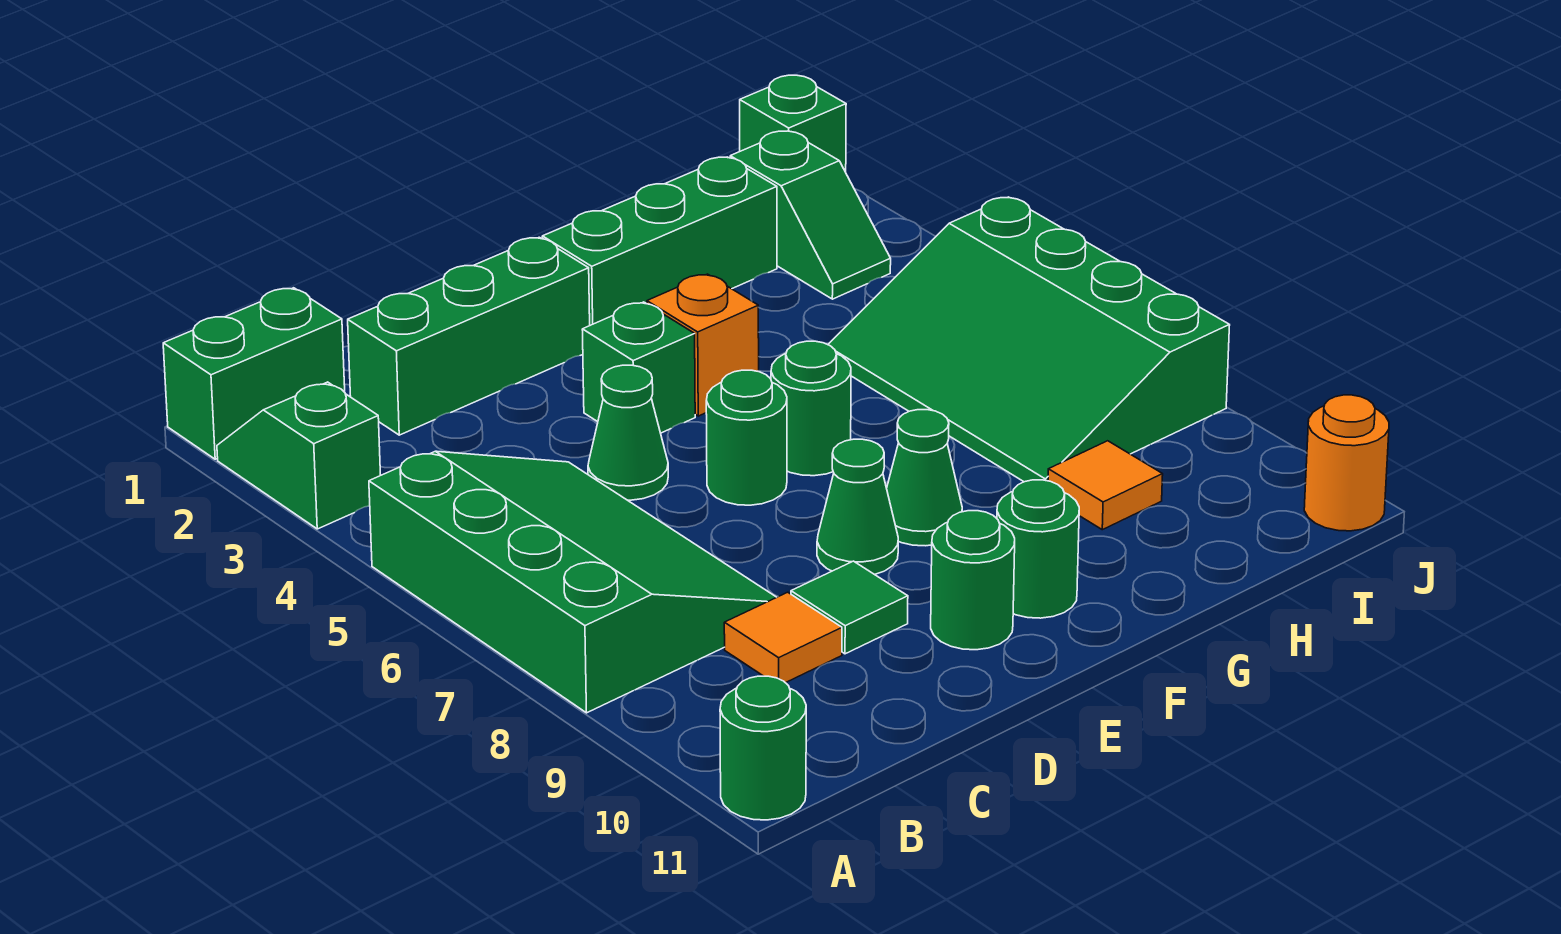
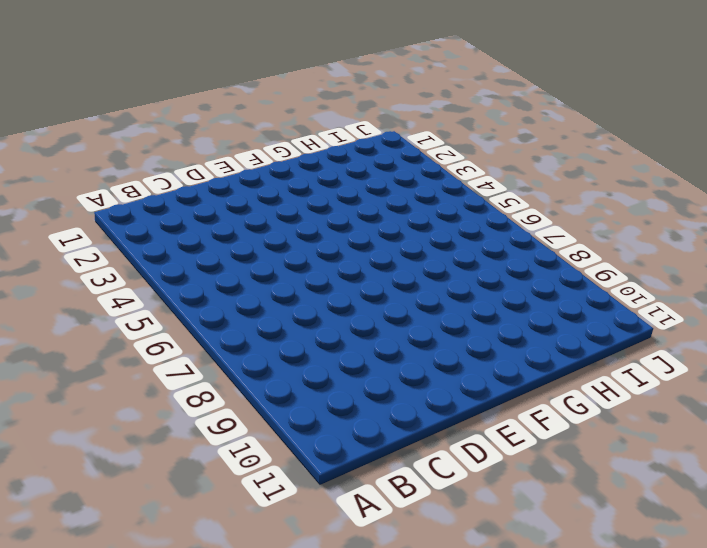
none -> green 1x2 brick [163,288,345,459]
none -> green 1x2 slope [217,382,381,529]
none -> green 3x4 slope [369,451,777,713]

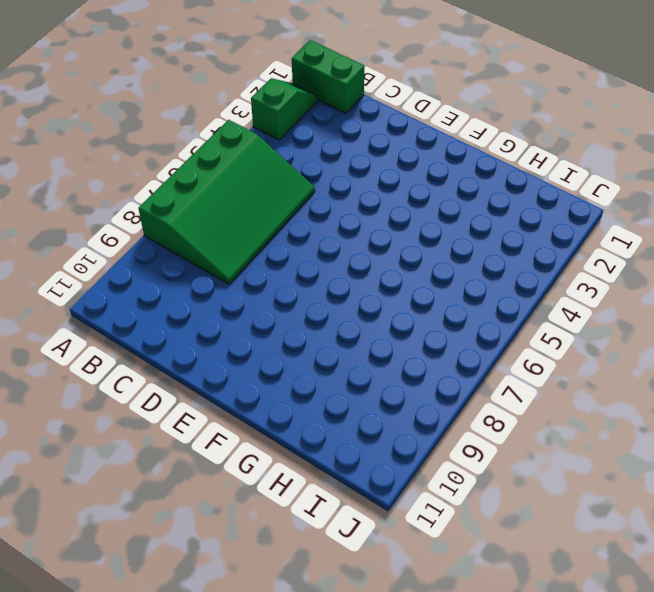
none -> green 1x1 round brick [720,676,806,820]
none -> green 1x3 brick [348,237,590,435]
none -> orange 1x1 tile [724,592,842,683]

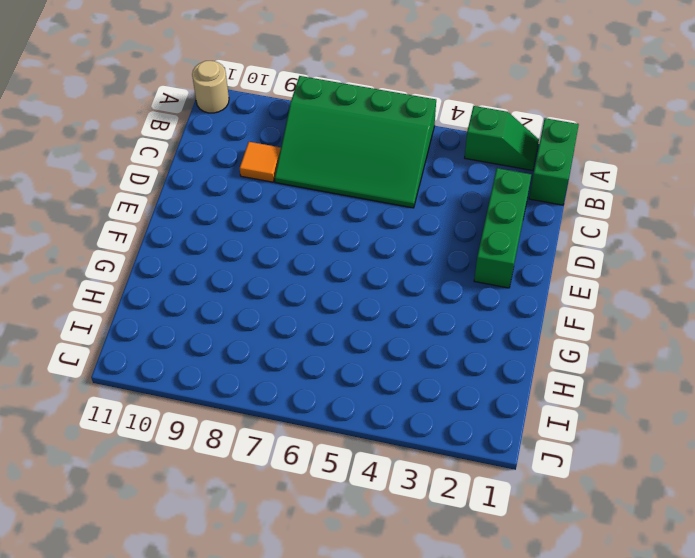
tan 1x1 round brick [192,61,229,113] -> green 1x1 round brick [720,676,806,820]
none -> green 1x1 cone [588,365,668,500]
none -> green 1x1 tile [791,561,908,654]
none -> green 1x1 brick [582,302,695,433]

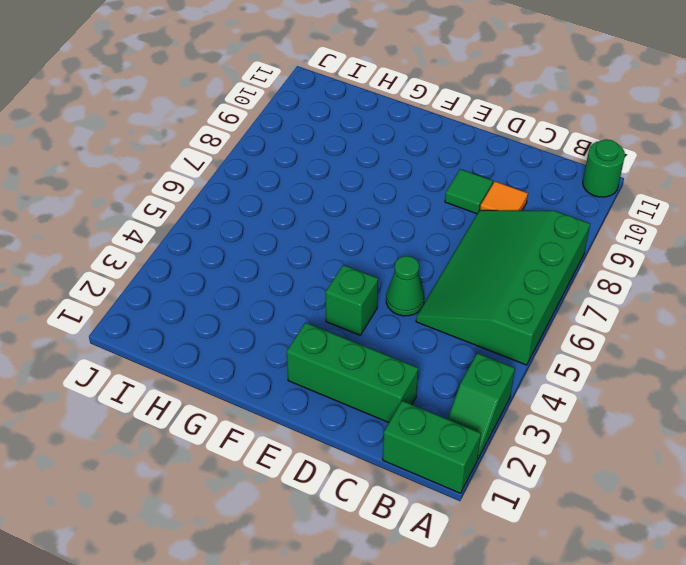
none -> green 1x1 round brick [706,370,787,505]
none -> green 1x1 cone [817,439,898,575]
none -> green 1x1 round brick [931,511,1015,650]

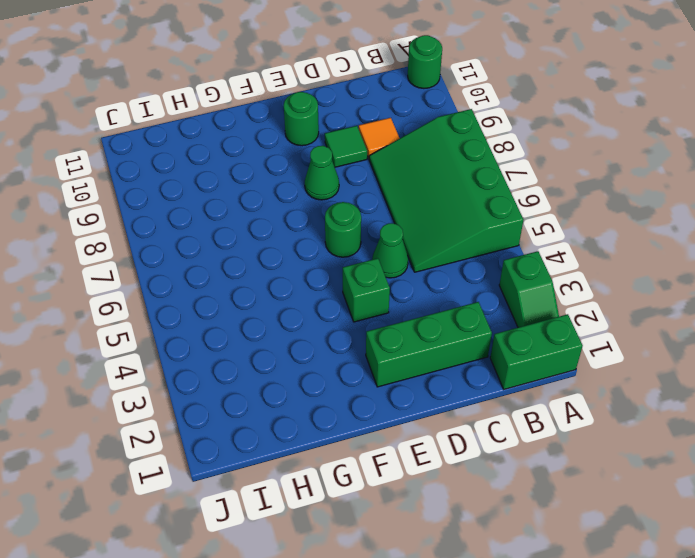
none -> green 1x3 brick [542,157,777,325]
none -> orange 1x1 brick [647,274,759,416]
none -> green 1x1 round brick [771,341,851,476]

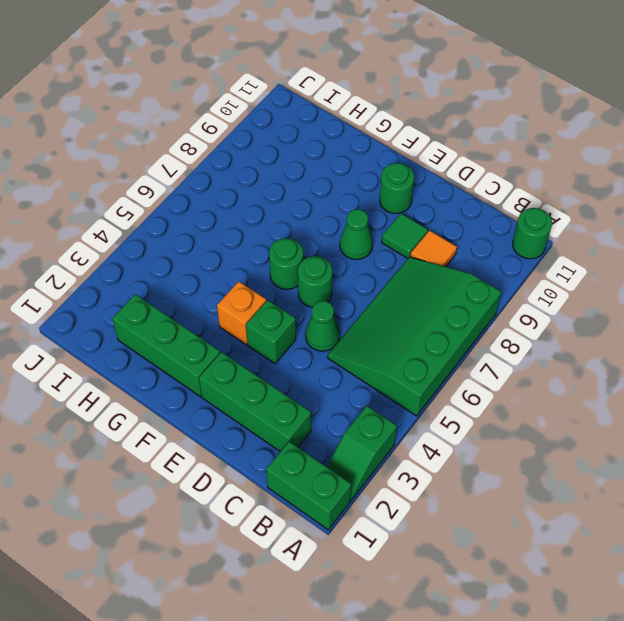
none -> green 1x1 cone [887,410,962,546]
none -> green 1x1 round brick [997,480,1079,618]
none -> green 3x4 slope [828,197,1230,482]

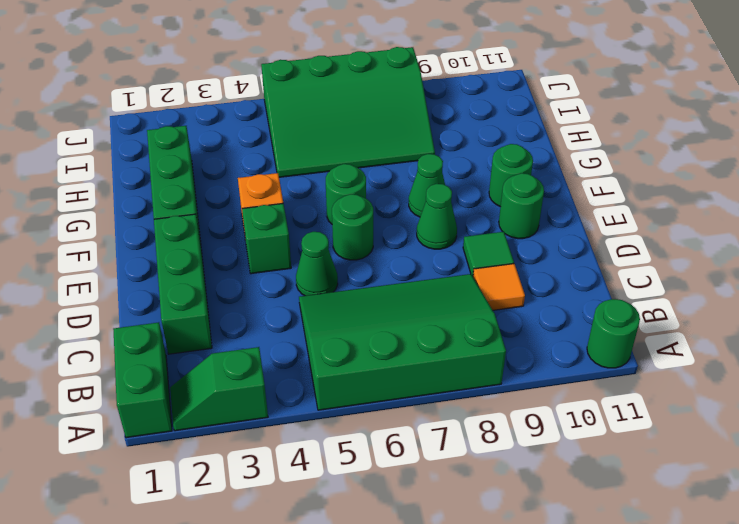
none -> orange 1x1 tile [1048,441,1163,530]
none -> green 1x2 slope [730,131,891,299]
none -> green 1x1 brick [740,75,846,172]

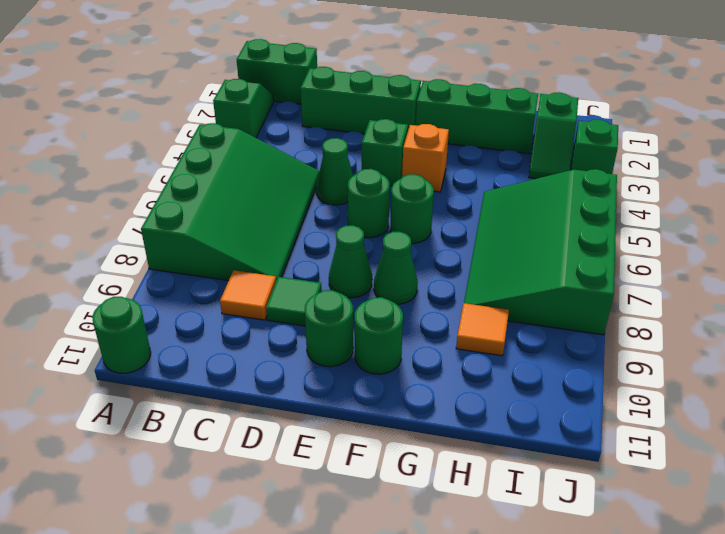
green 1x1 brick [571,120,618,174] -> green 1x1 brick moved to [740,75,846,172]
none -> orange 1x1 round brick [1304,395,1389,531]

